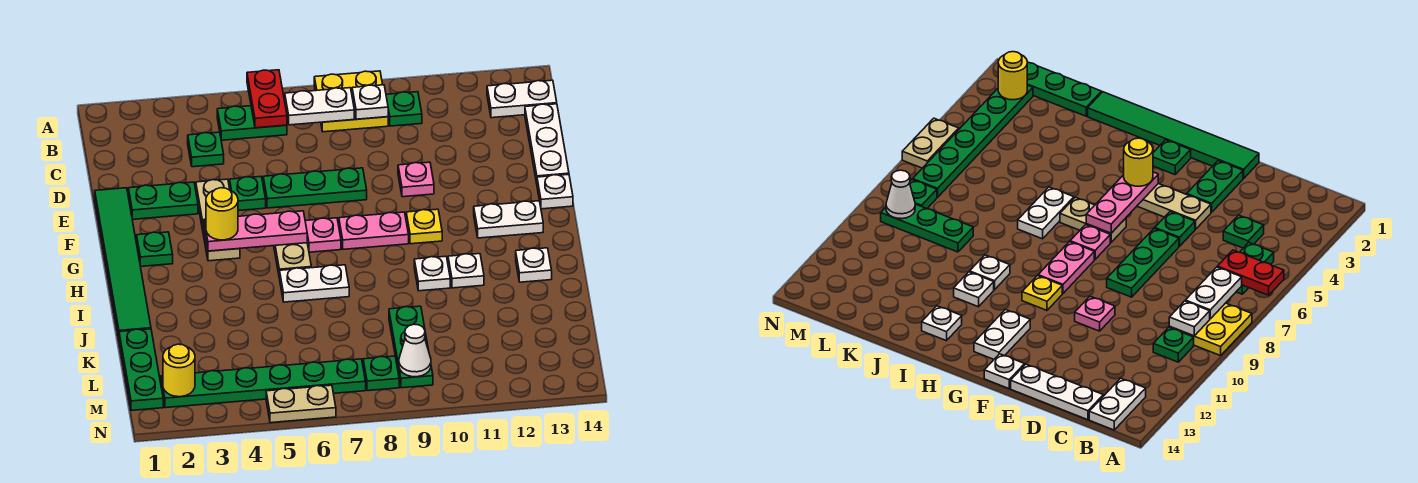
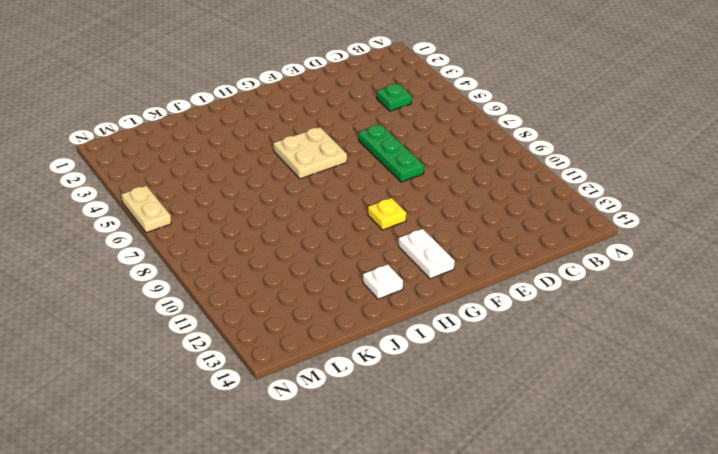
tan 2x2 plate [273,127,347,179] -> tan 1x2 plate [274,243,311,278]
none -> yellow 2x2 plate [314,71,388,132]
none -> green 1x2 plate [217,106,287,140]
none -> green 1x1 plate [386,92,422,126]
none -> white 1x2 plate [487,80,557,118]

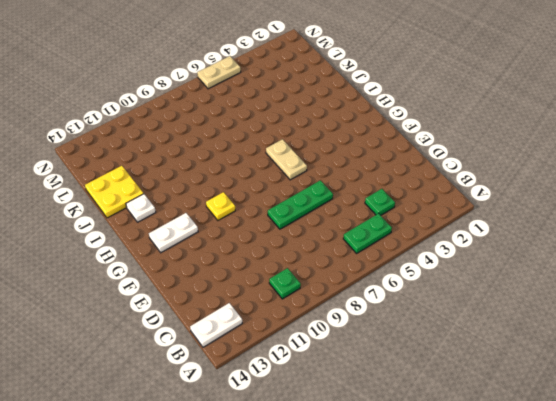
yellow 2x2 plate [85,166,144,218] -> yellow 2x2 plate moved to [314,71,388,132]
none -> white 1x3 plate [525,104,569,183]
none -> green 1x6 tile [95,188,151,337]
none -> green 1x2 plate [128,182,198,219]
none -> tan 1x3 plate [196,179,240,261]

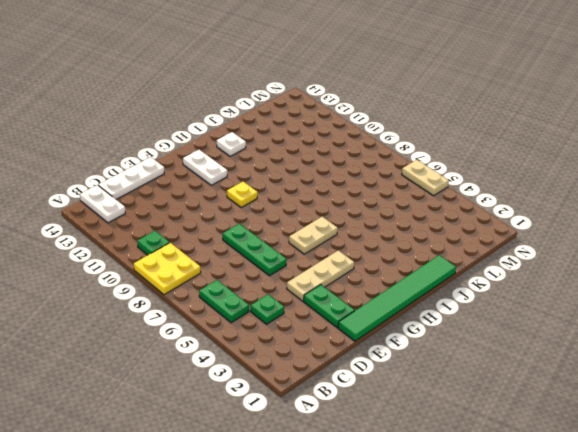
none -> green 1x1 plate [230,177,266,211]
none -> pink 1x1 plate [398,162,434,197]
none -> white 1x1 plate [537,174,573,209]
none -> green 1x1 plate [137,232,173,267]

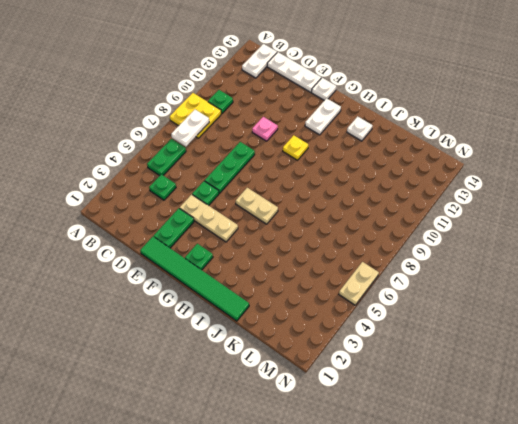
none -> pink 1x1 plate [305,218,341,252]
none -> pink 1x2 plate [339,212,409,249]
none -> white 1x2 plate [280,265,349,302]
none -> white 1x1 plate [414,256,450,291]

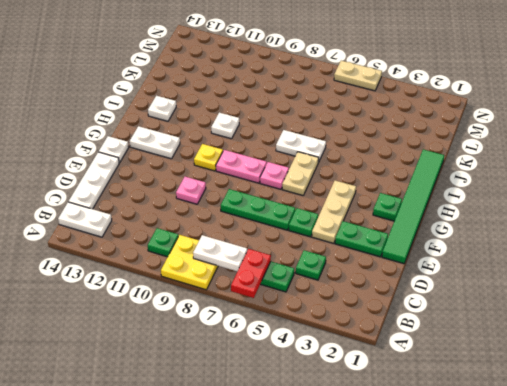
none -> white 1x1 plate [448,254,484,288]
none -> green 1x3 plate [119,329,163,410]
none -> green 1x3 plate [389,306,433,388]
none -> green 1x6 plate [161,359,366,408]

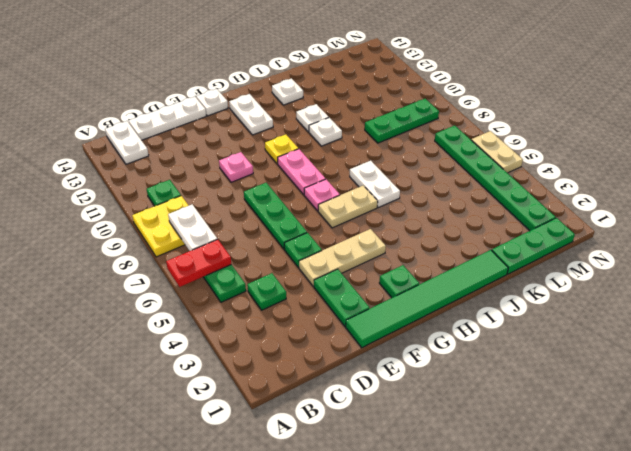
none -> green 1x1 plate [363,356,399,391]
none -> white 1x1 plate [352,85,388,119]
none -> pink 1x3 plate [204,211,307,251]
none -> yellow 1x1 round brick [163,344,195,397]

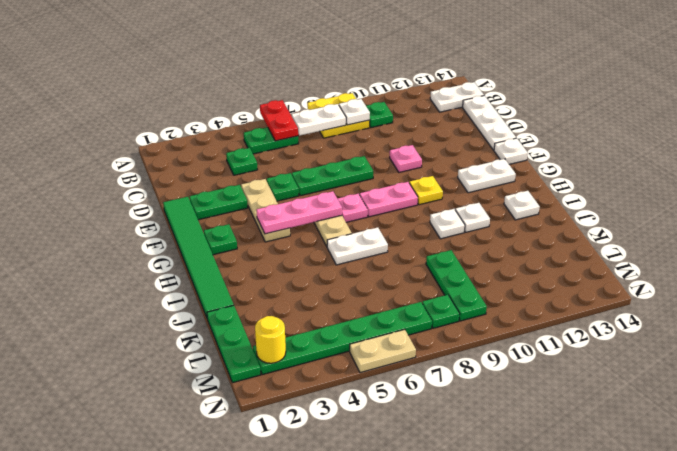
none -> white 1x1 cone [399,324,431,377]
none -> yellow 1x1 round brick [206,188,238,240]

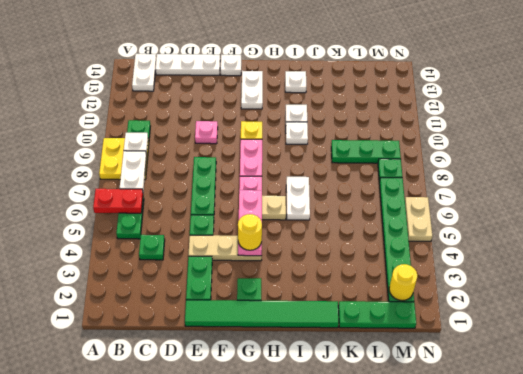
none -> white 1x1 cone [399,324,431,377]

